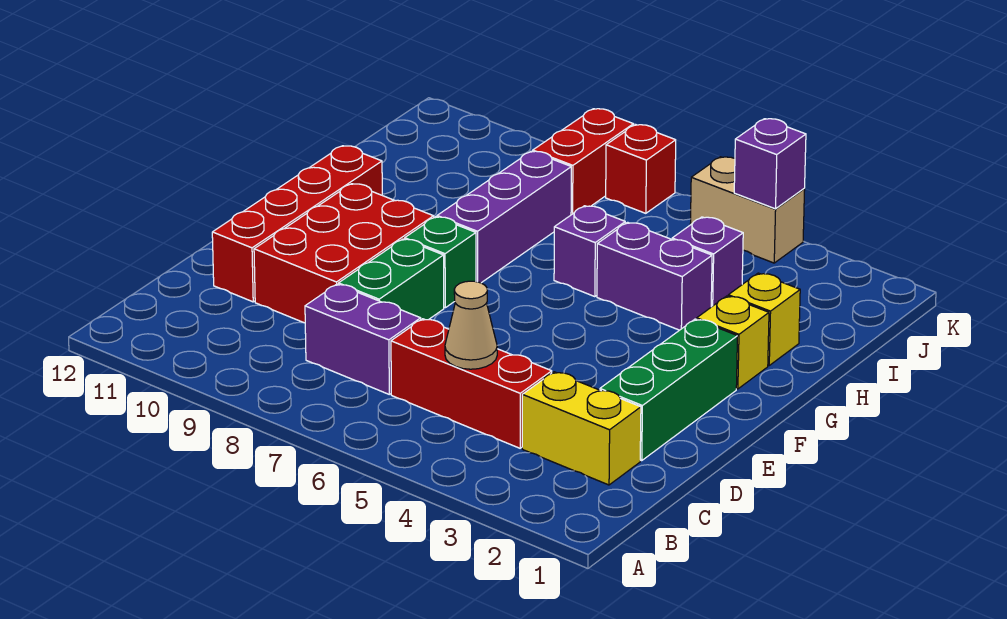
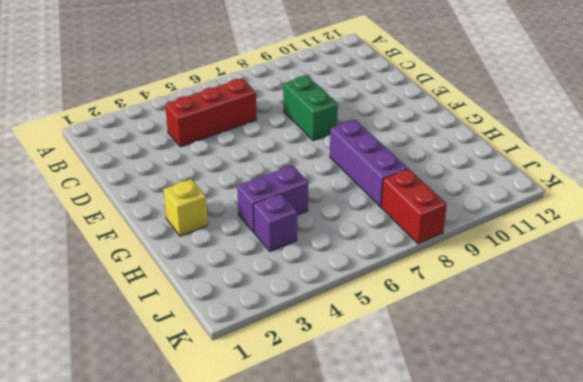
none -> yellow 1x2 brick [522,372,641,485]
none -> purple 1x2 brick [305,284,421,394]
none -> green 1x3 brick [600,319,737,461]

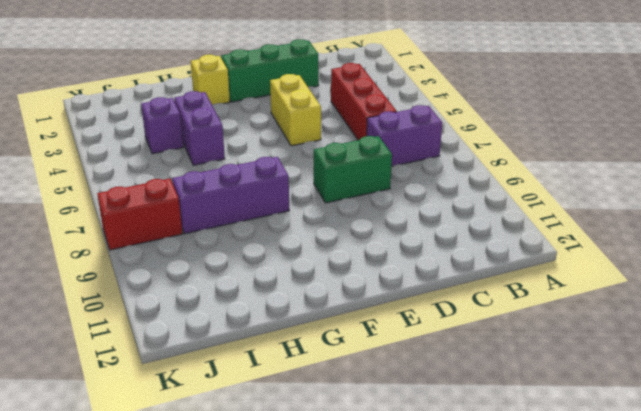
purple 1x2 brick [367,105,442,166] -> purple 1x2 brick turned to [305,284,421,394]
yellow 1x2 brick [270,74,321,146] -> yellow 1x2 brick moved to [522,372,641,485]
none -> red 2x3 brick [254,184,434,323]
none -> red 1x4 brick [212,146,382,302]
none -> green 1x1 brick [405,217,476,308]

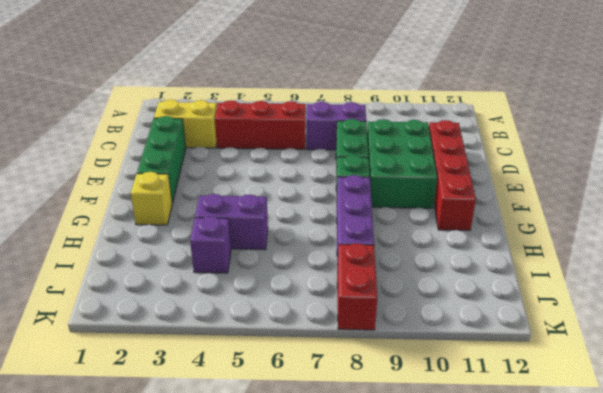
green 2x3 brick [367,119,437,208] -> red 2x3 brick [254,184,434,323]
none -> yellow 1x1 brick [728,273,800,365]
none -> purple 1x1 brick [554,206,625,297]
none -> tan 1x2 brick [690,157,805,263]

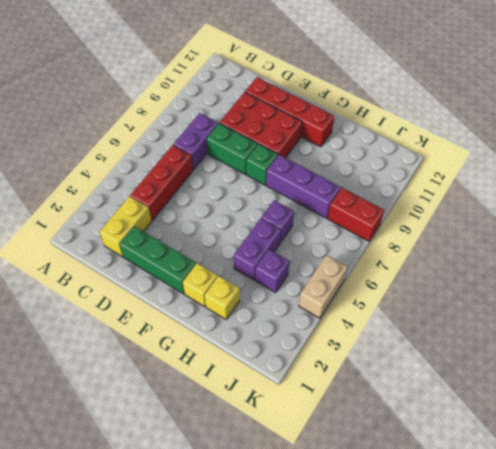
none -> red 1x1 brick [606,125,676,213]
none -> tan 1x1 cone [445,281,497,369]
none -> purple 1x1 brick [734,119,806,209]

